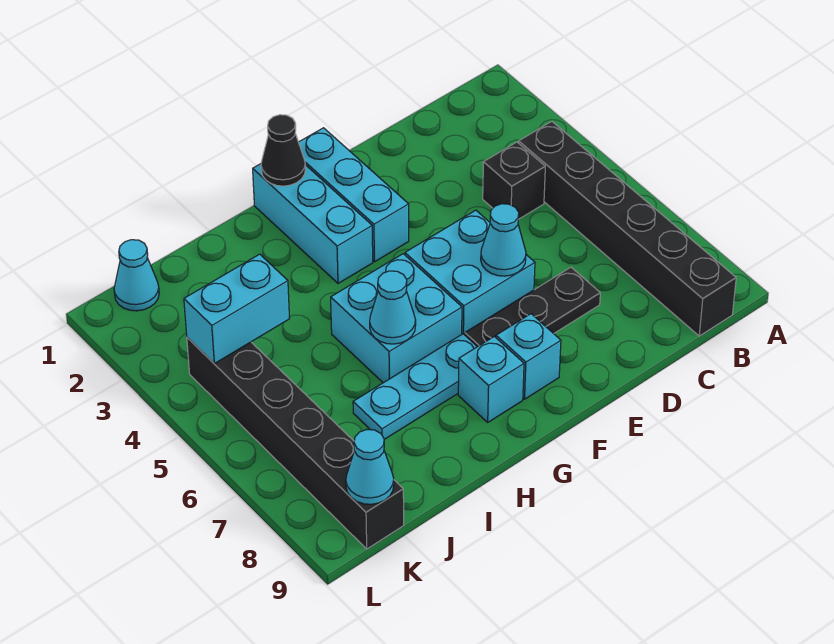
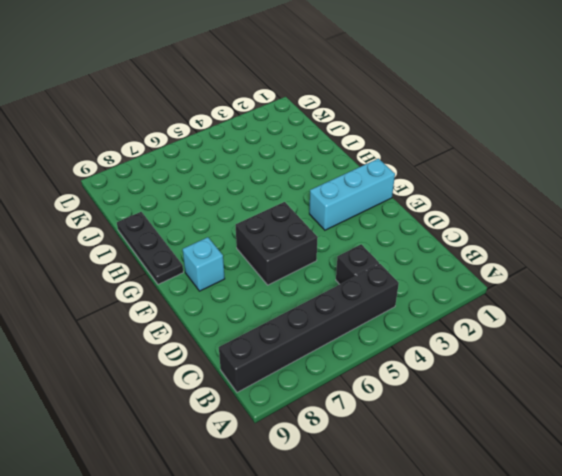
black 2x2 brick [236,202,318,285] -> cyan 2x2 brick [405,210,535,335]
black 1x3 plate [117,212,183,284] -> black 1x3 plate moved to [465,267,600,347]
none -> cyan 1x3 brick [253,164,373,283]
none -> cyan 2x2 brick [331,254,462,383]
none -> cyan 1x3 plate [353,334,477,439]

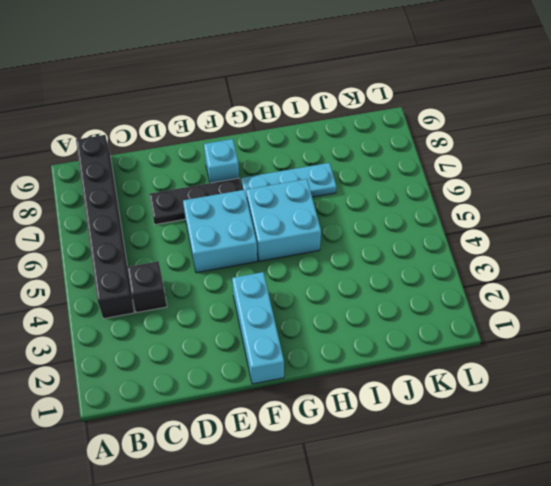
none -> cyan 1x3 brick [253,164,373,283]
none -> cyan 1x1 brick [458,336,524,422]
none -> cyan 1x1 cone [114,240,159,311]

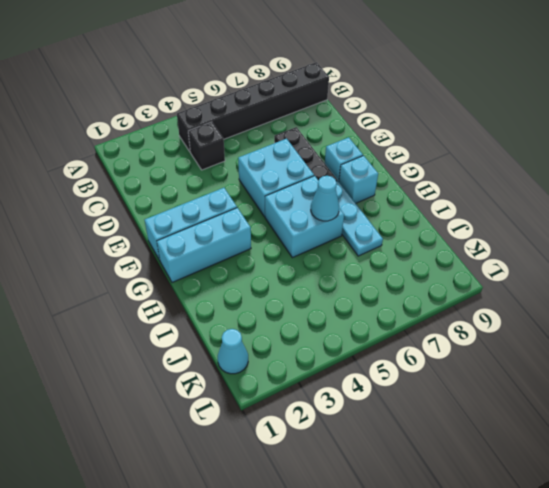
none -> black 1x6 brick [187,338,404,549]
none -> cyan 1x1 cone [481,204,526,276]
none -> black 1x1 cone [261,115,305,186]

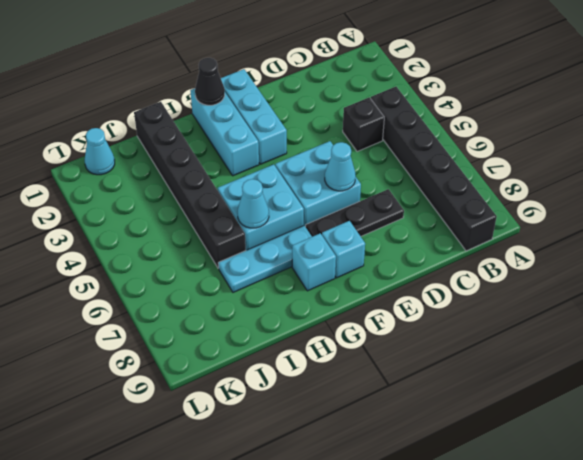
black 1x6 brick [134,102,246,268] -> black 1x6 brick moved to [187,338,404,549]
none -> cyan 1x2 brick [184,254,290,364]
none -> cyan 1x1 cone [346,430,394,504]

